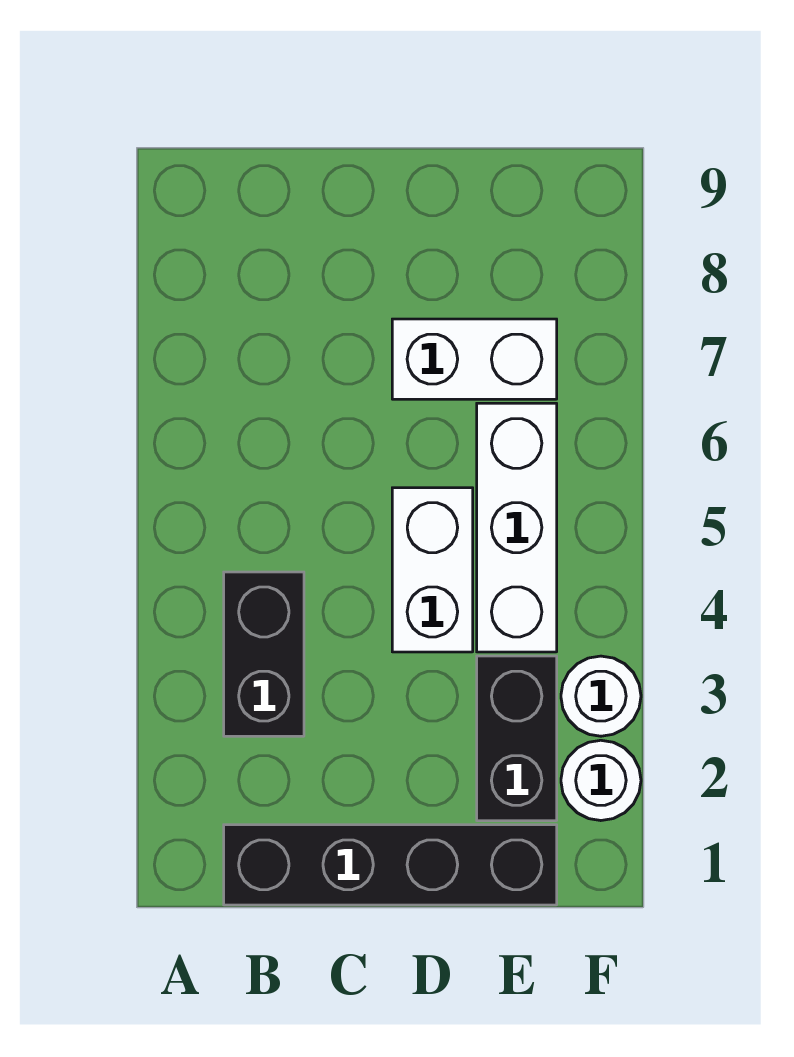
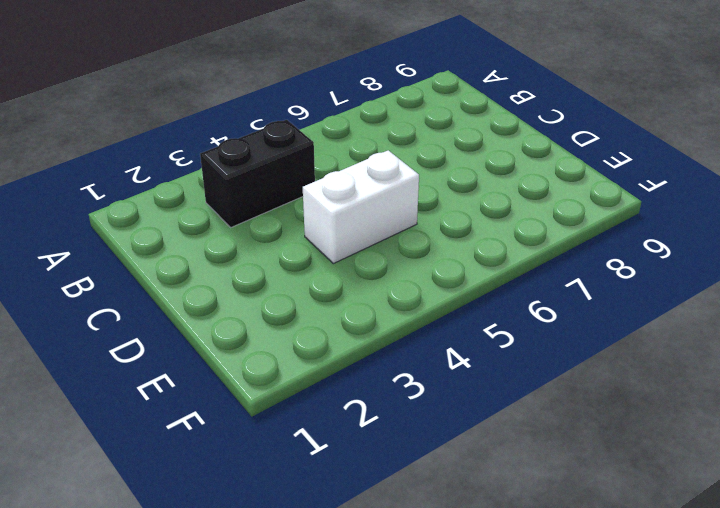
none -> black 1x4 brick [224,825,557,905]
none -> white 1x2 brick [392,319,557,399]

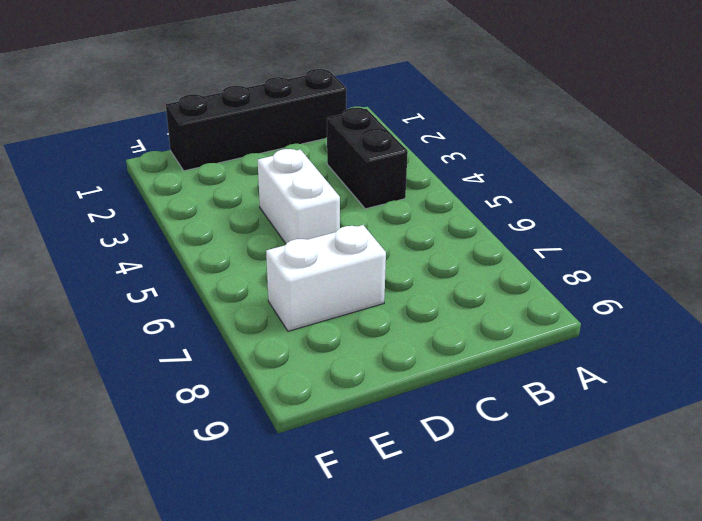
none -> black 1x2 brick [477,656,557,821]
none -> white 1x3 brick [477,403,557,652]

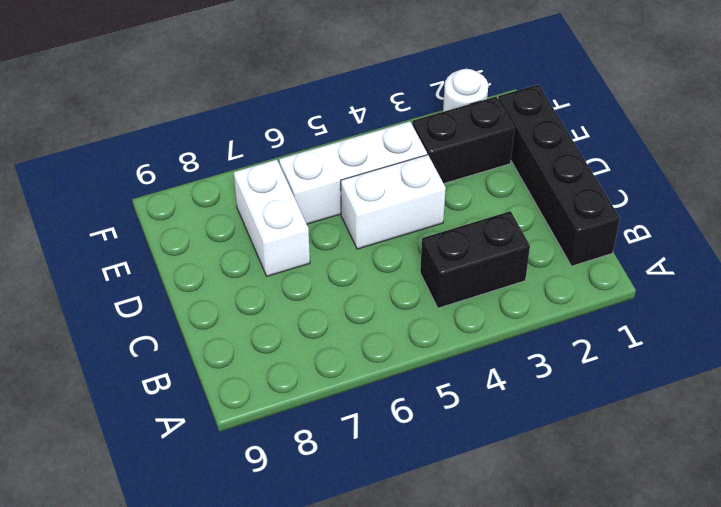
none -> white 1x1 round brick [561,656,641,736]

